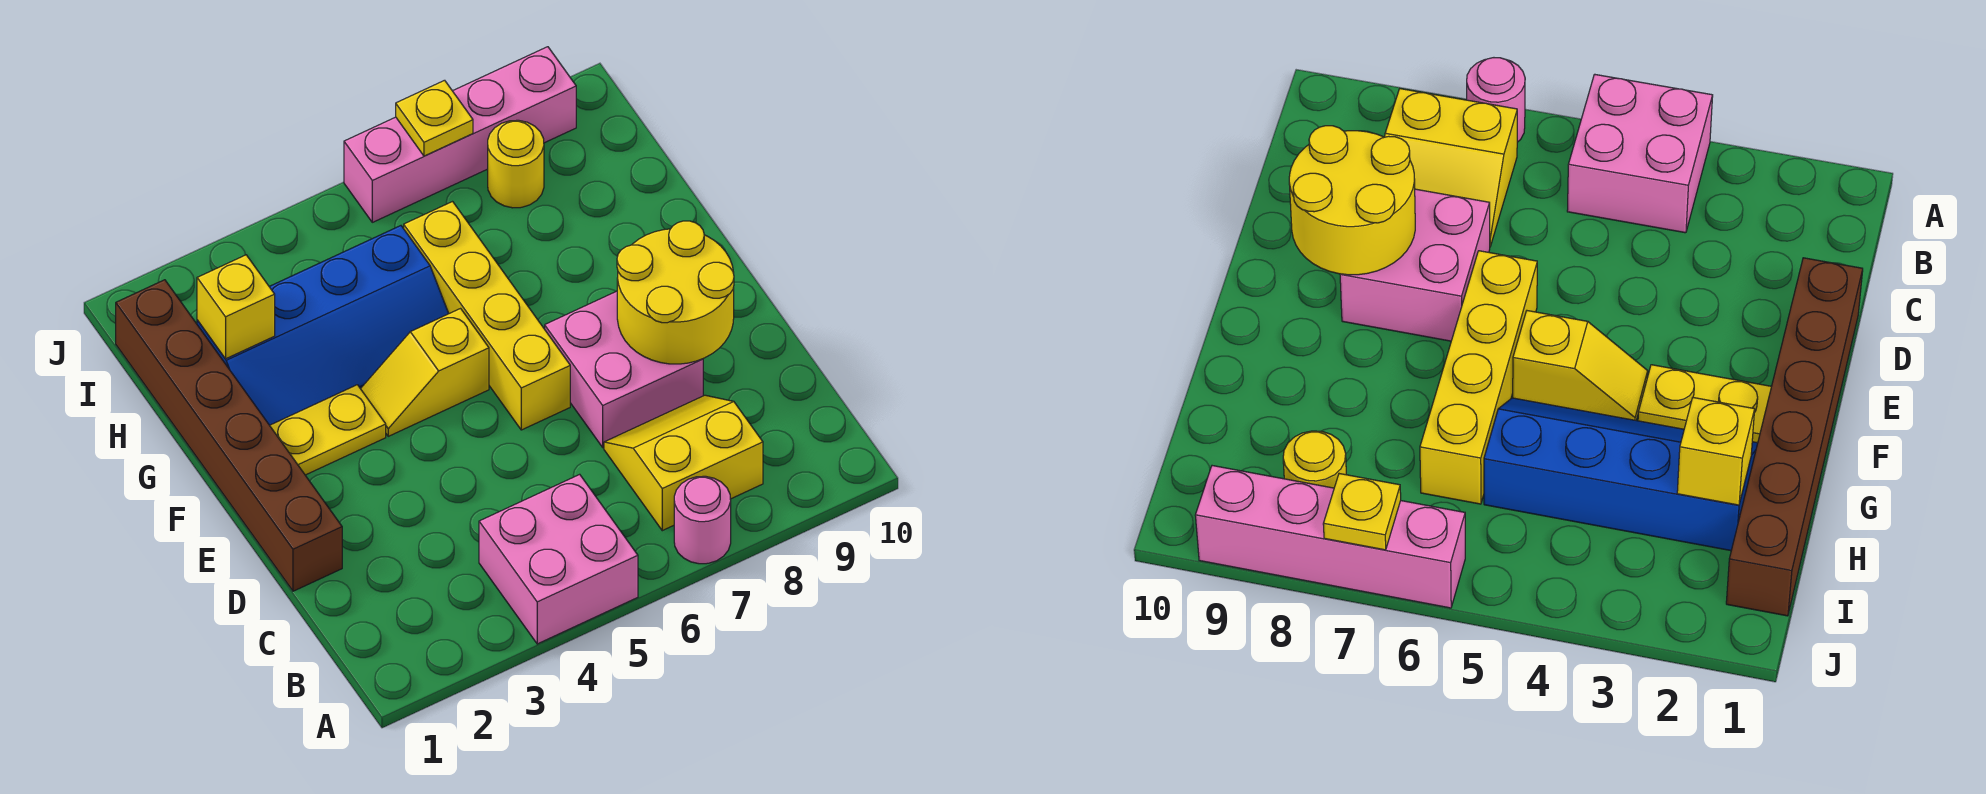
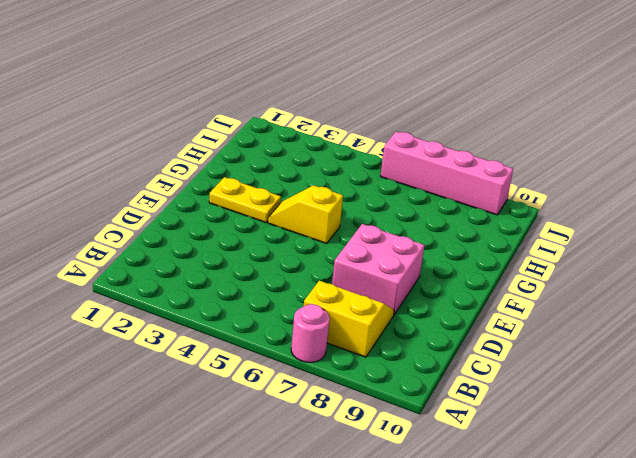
none -> pink 2x2 brick [479,474,638,644]
none -> brown 1x6 brick [116,280,342,591]
none -> yellow 1x4 brick [404,202,570,430]

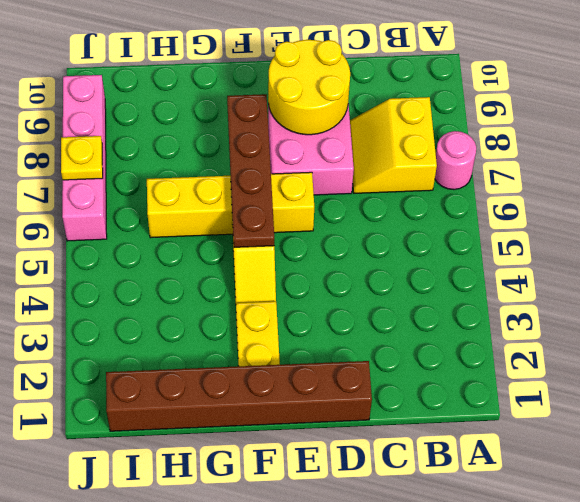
brown 1x4 plate [227,94,274,247] -> none
none -> pink 2x2 brick [479,474,638,644]
none -> blue 2x4 slope [197,226,449,425]
none -> yellow 1x1 round brick [488,120,544,208]

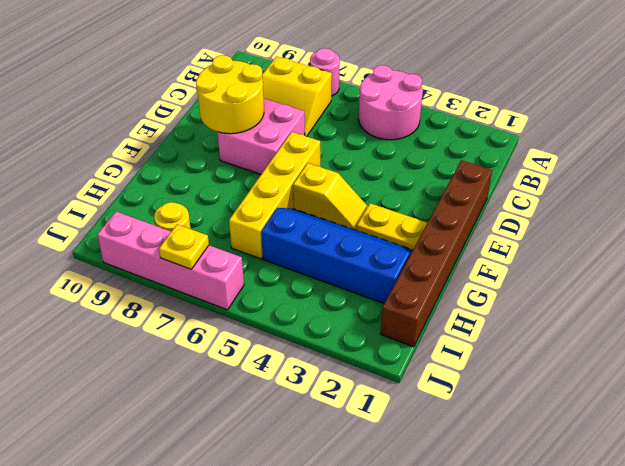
pink 2x2 round brick [359,65,423,140] -> pink 2x2 brick [479,474,638,644]
none -> yellow 1x1 brick [197,255,275,359]

